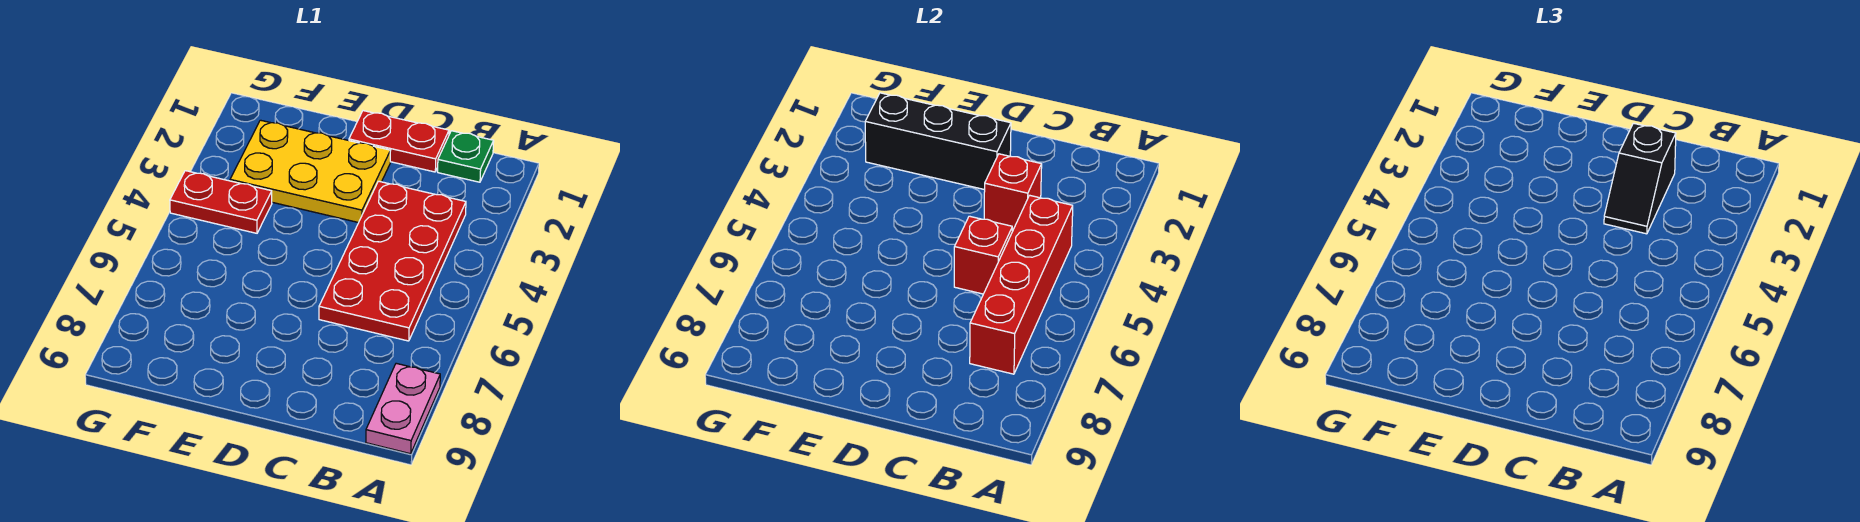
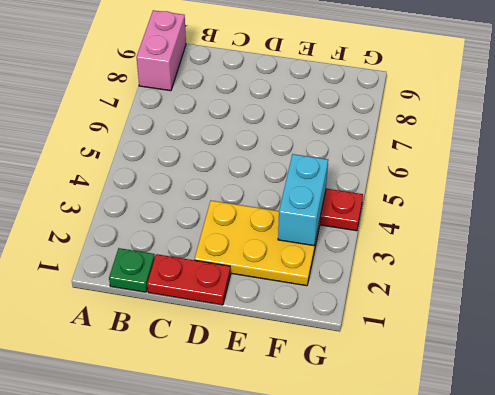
pink 1x2 brick [136,10,186,91] -> pink 1x2 plate [366,363,440,454]
cyan 1x2 brick [278,154,328,246] -> none
none -> red 2x4 plate [319,181,466,341]
none -> red 1x4 brick [970,195,1073,374]

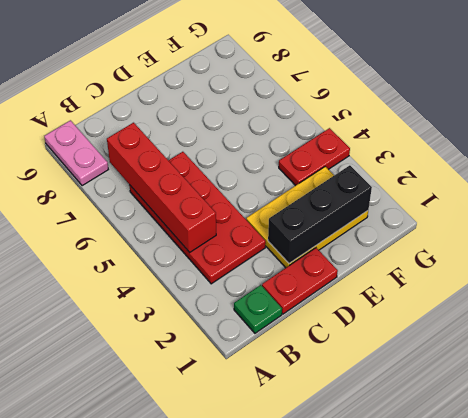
none -> red 1x1 brick [984,154,1042,231]
none -> red 1x1 brick [954,216,1012,294]

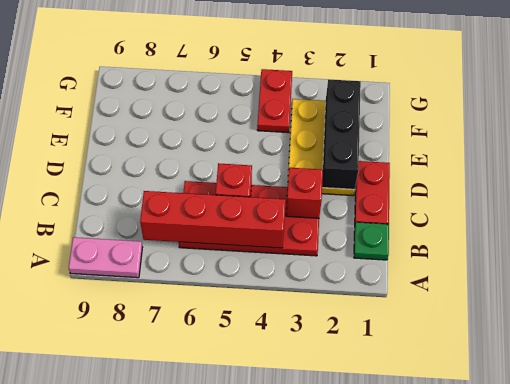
none -> black 1x2 slope [1604,123,1676,234]

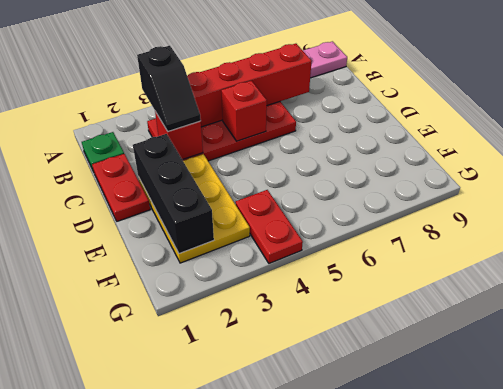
black 1x2 slope [137,46,201,131] -> black 1x2 slope turned to [1604,123,1676,234]

